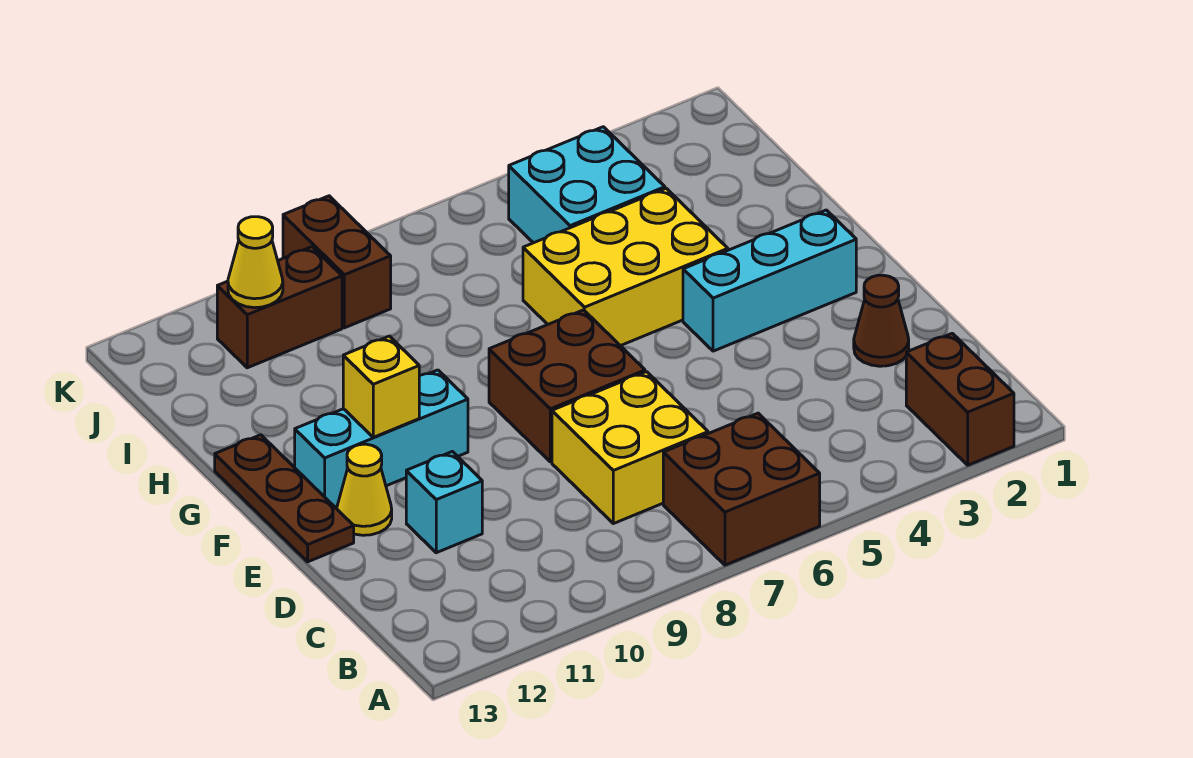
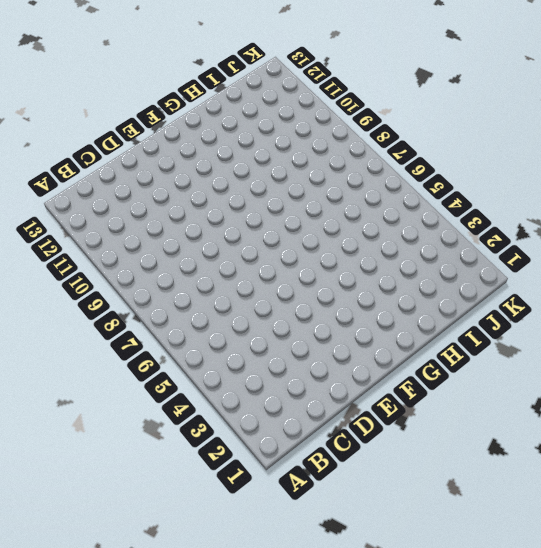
none -> brown 1x2 brick [906,333,1014,465]
none -> brown 2x2 brick [663,413,820,565]
none -> yellow 2x2 brick [552,372,708,524]

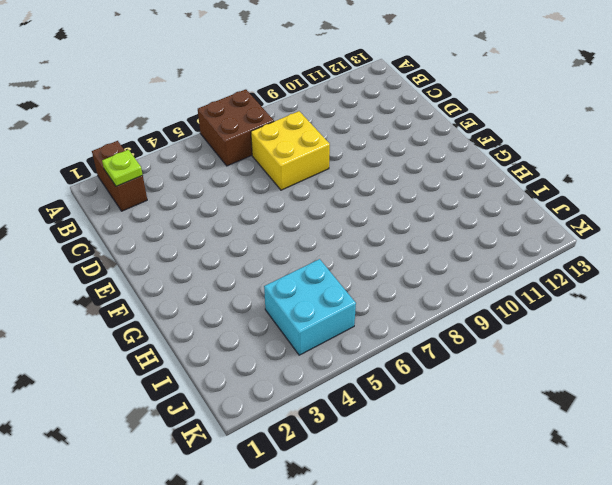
lime 1x1 plate [102,150,143,186] -> none
none -> brown 1x1 cone [854,275,909,366]
none -> cyan 1x1 brick [406,452,482,553]
none -> brown 2x2 brick [489,310,645,462]

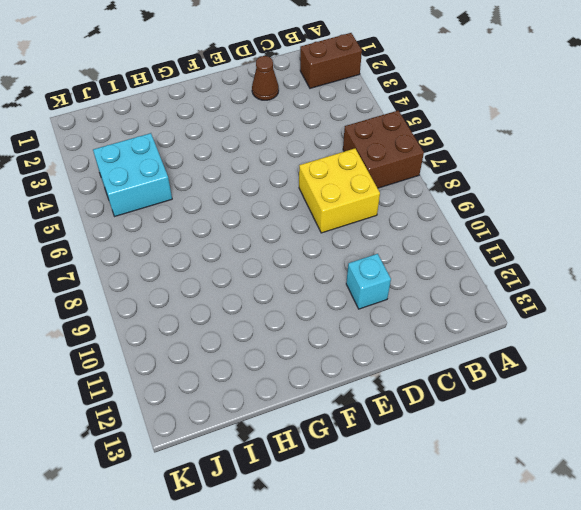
none -> brown 2x2 brick [489,310,645,462]
none -> yellow 1x1 cone [337,444,392,535]
none -> brown 1x3 plate [215,435,354,562]

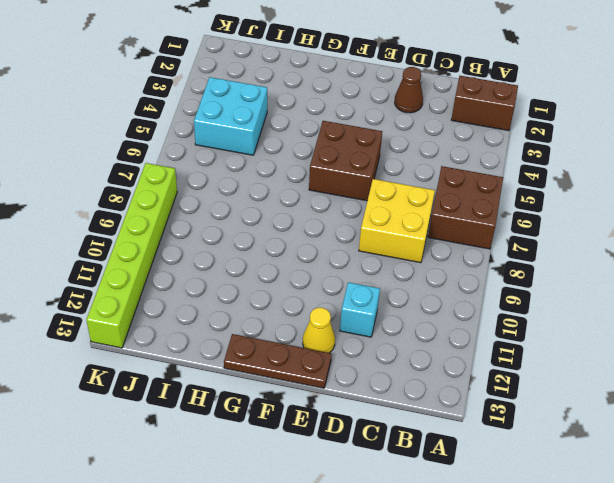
brown 2x2 brick [309,121,382,201] -> brown 2x2 brick moved to [489,310,645,462]
lime 1x6 brick [86,163,177,348] -> brown 1x2 brick [283,196,391,328]
none -> cyan 1x3 brick [683,210,856,351]
none -> cyan 1x3 brick [295,370,468,507]
none -> yellow 2x3 brick [523,188,728,346]

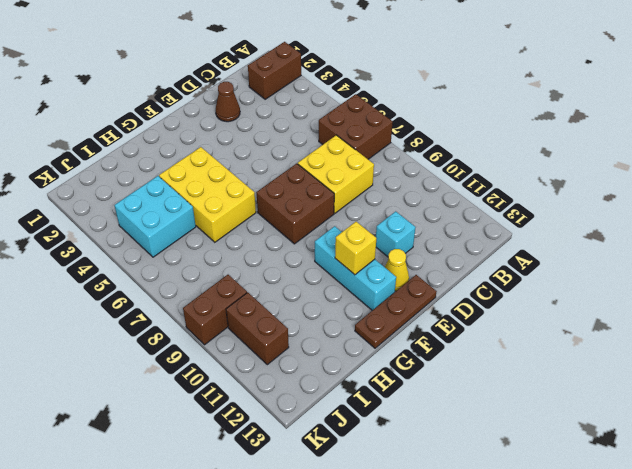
none -> cyan 1x3 brick [683,210,856,351]
none -> yellow 1x1 cone [228,217,283,308]

